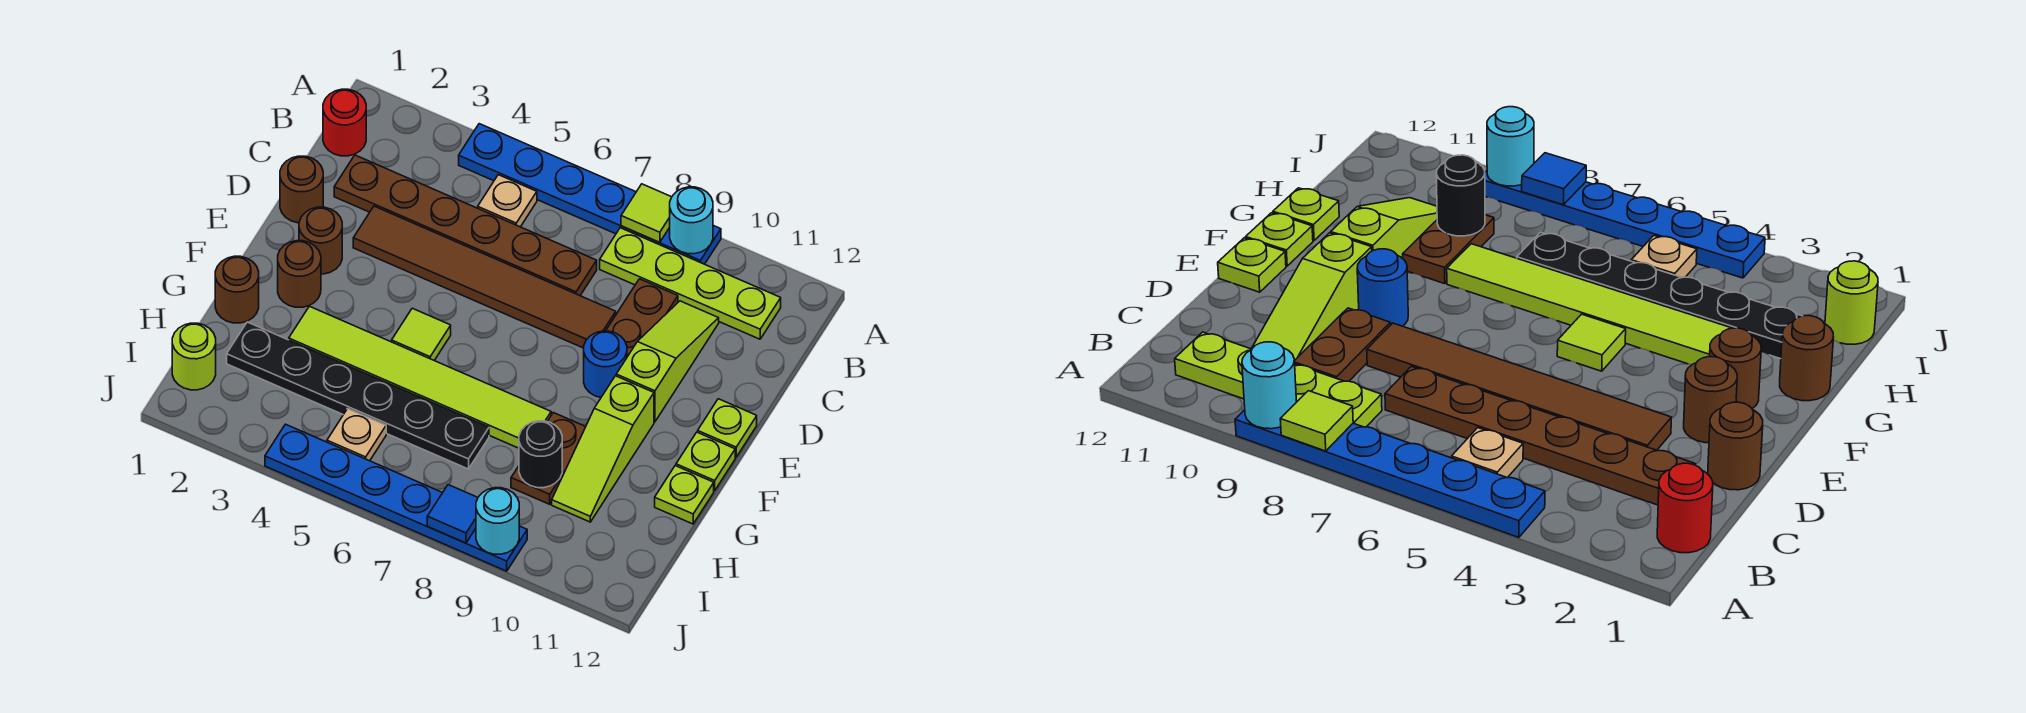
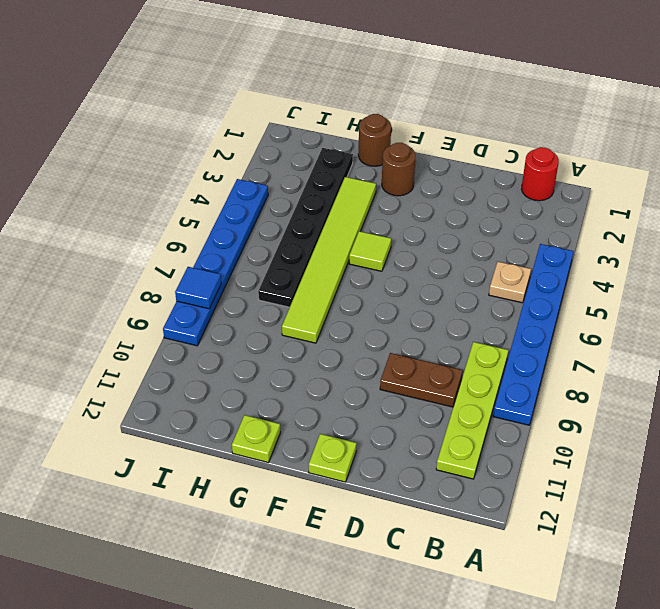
none -> brown 1x6 plate [334,155,597,296]
none -> lime 1x3 slope [616,301,719,422]
none -> brown 1x1 round brick [280,156,323,223]

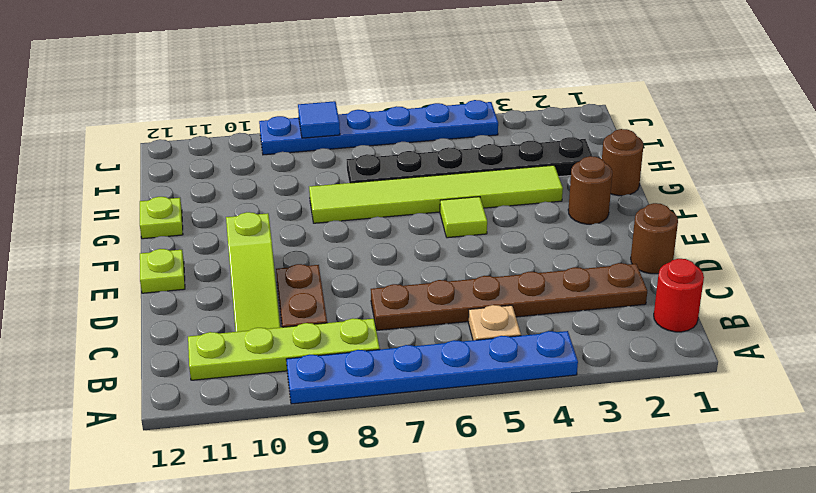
none -> brown 1x6 tile [353,206,616,348]
none -> brown 1x1 round brick [299,207,342,274]
none -> blue 1x1 round brick [584,331,627,397]

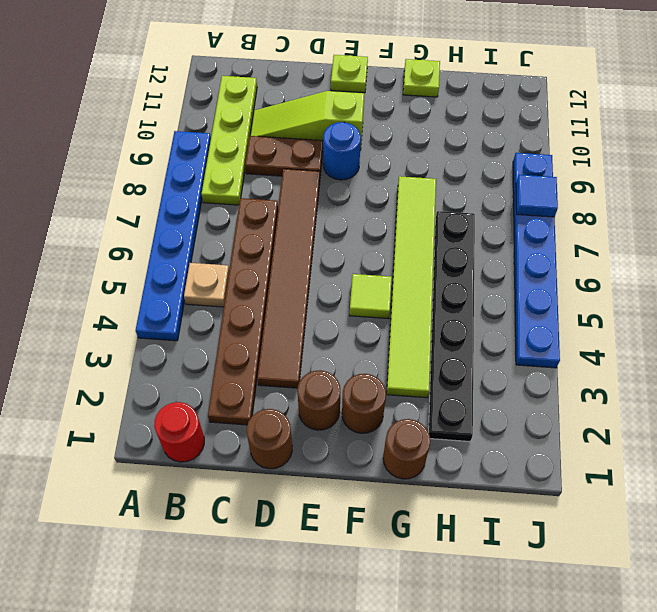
none -> lime 1x3 slope [552,376,654,522]
none -> lime 1x1 plate [676,432,735,491]
none -> brown 1x2 plate [511,413,586,504]

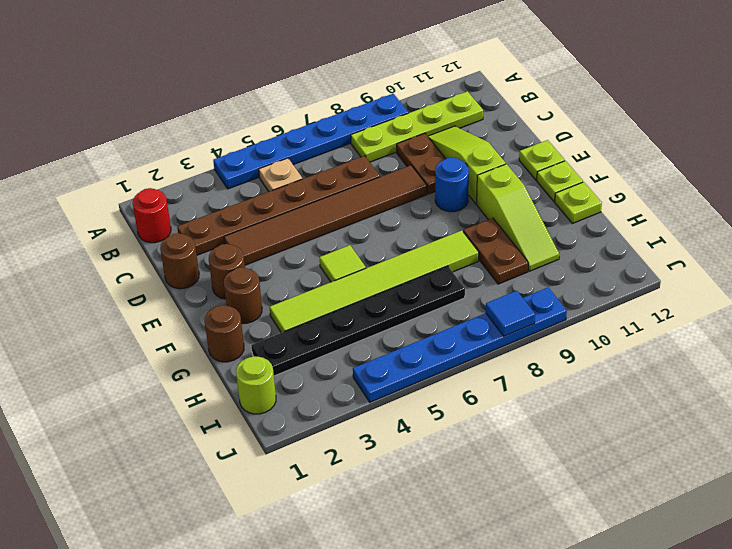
none -> tan 1x1 plate [327,409,386,461]
none -> lime 1x1 tile [621,184,672,243]
none -> cyan 1x1 round brick [670,187,713,254]

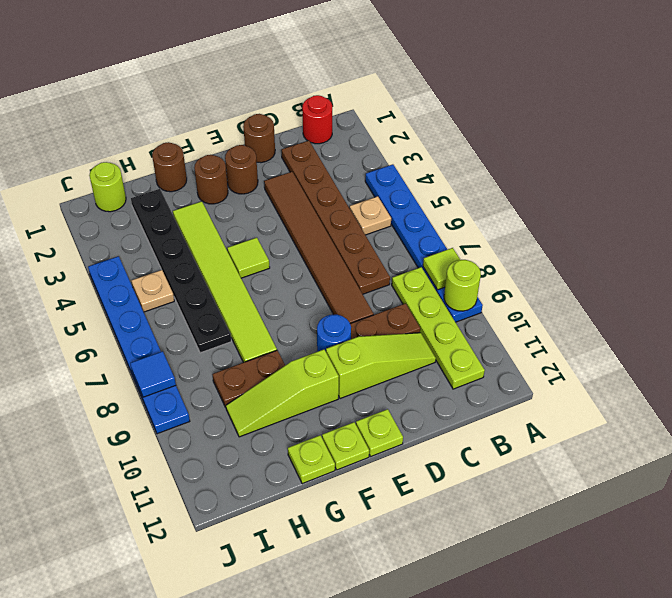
lime 1x1 round brick [444,260,481,311] -> cyan 1x1 round brick [670,187,713,254]
none -> black 1x1 round brick [519,421,562,488]
none -> cyan 1x1 round brick [476,488,519,554]

